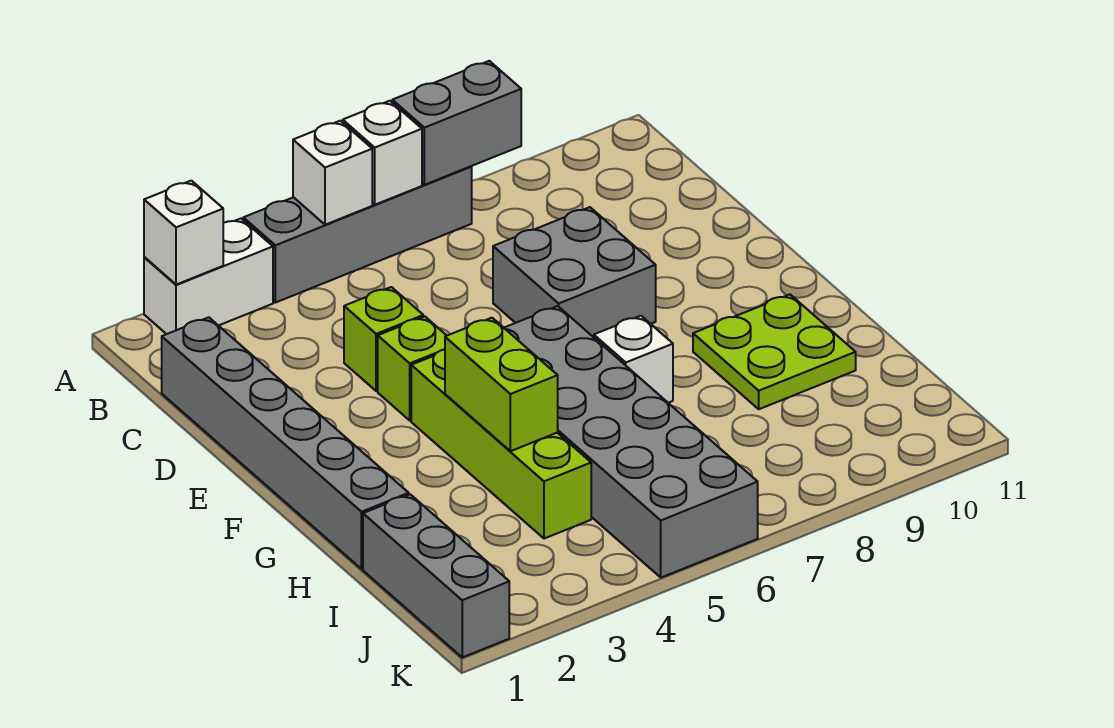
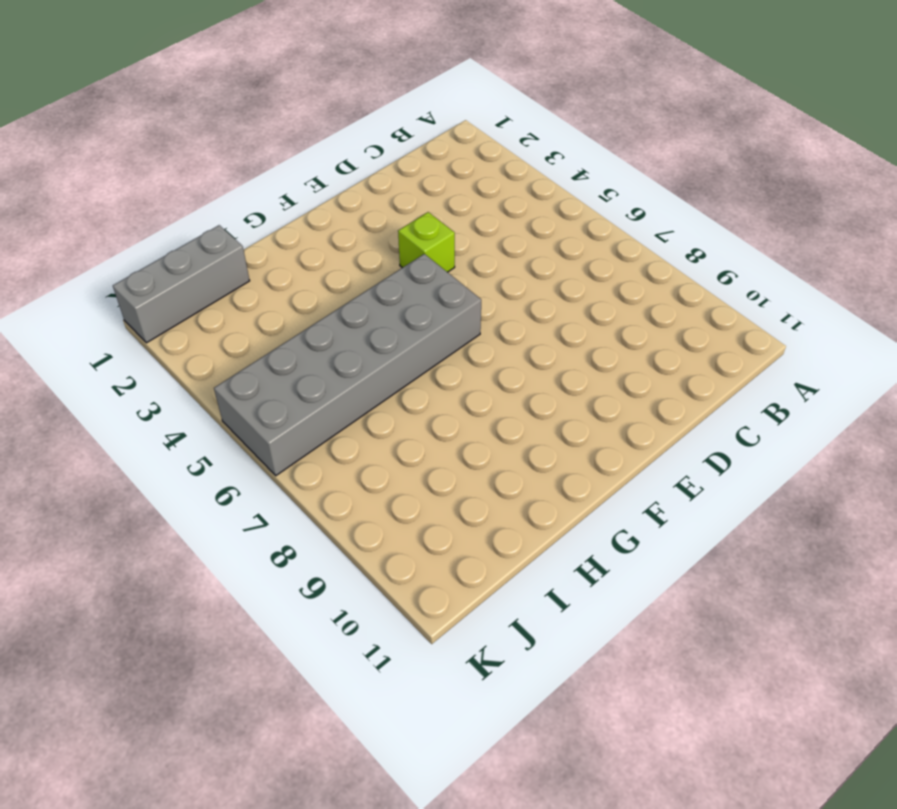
none -> white 1x2 brick [144,219,273,334]
none -> grey 1x4 brick [243,166,472,303]
none -> grey 1x6 brick [162,317,409,569]

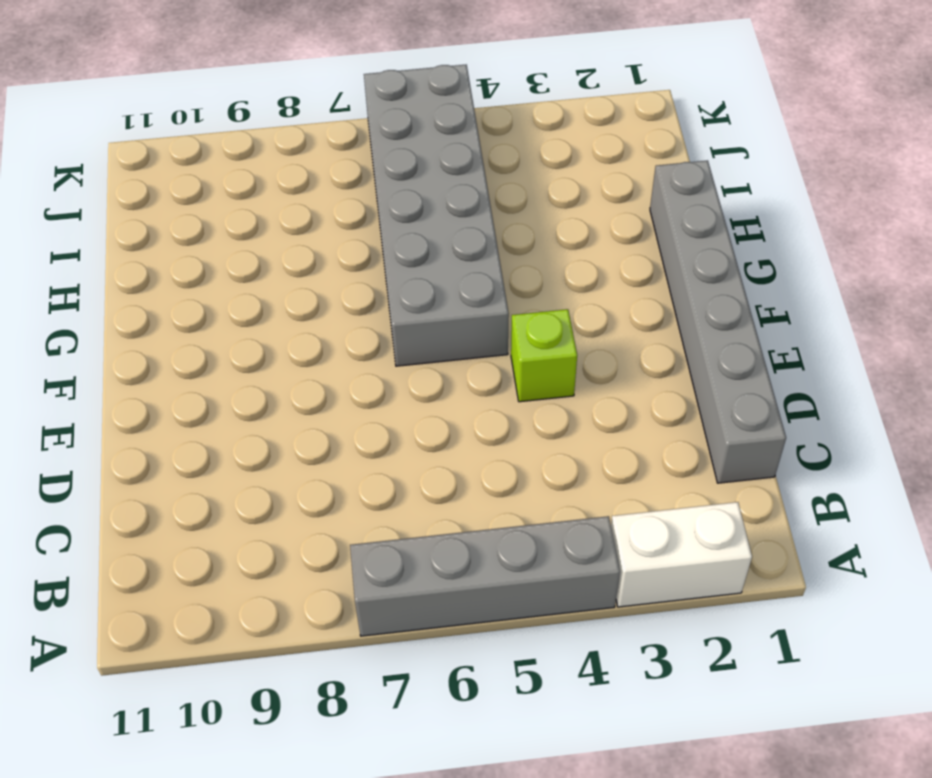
none -> lime 1x1 brick [344,287,423,391]
none -> grey 2x2 brick [493,207,656,337]
none -> lime 1x4 brick [411,349,591,539]

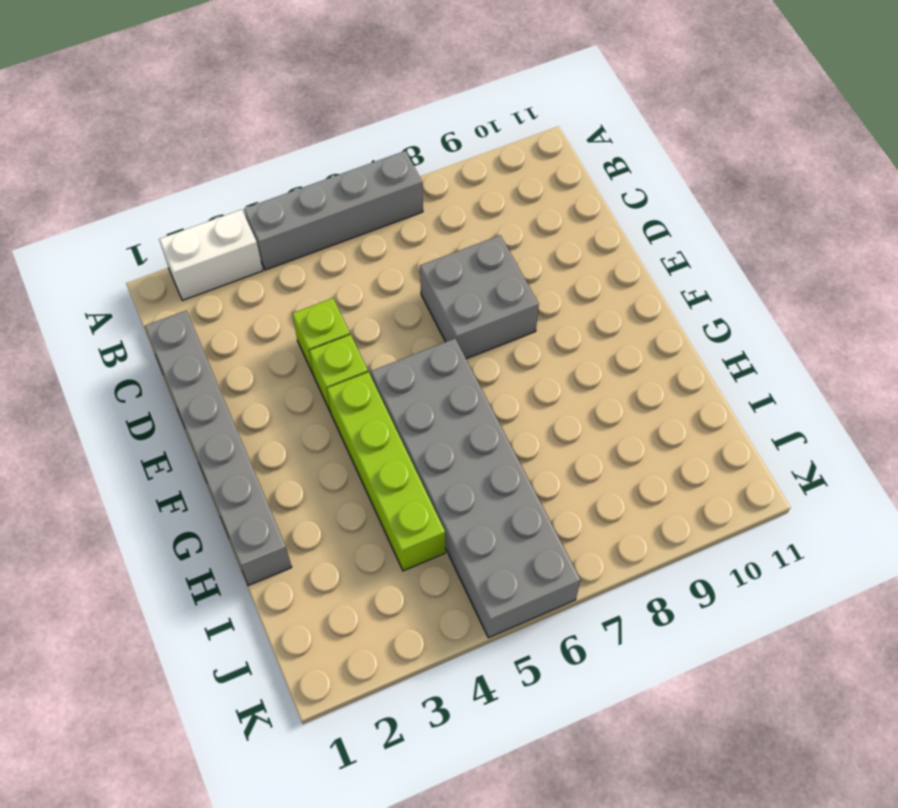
none -> white 1x1 brick [594,316,673,403]
none -> lime 2x2 plate [693,294,856,409]
none -> grey 1x3 brick [363,494,509,657]

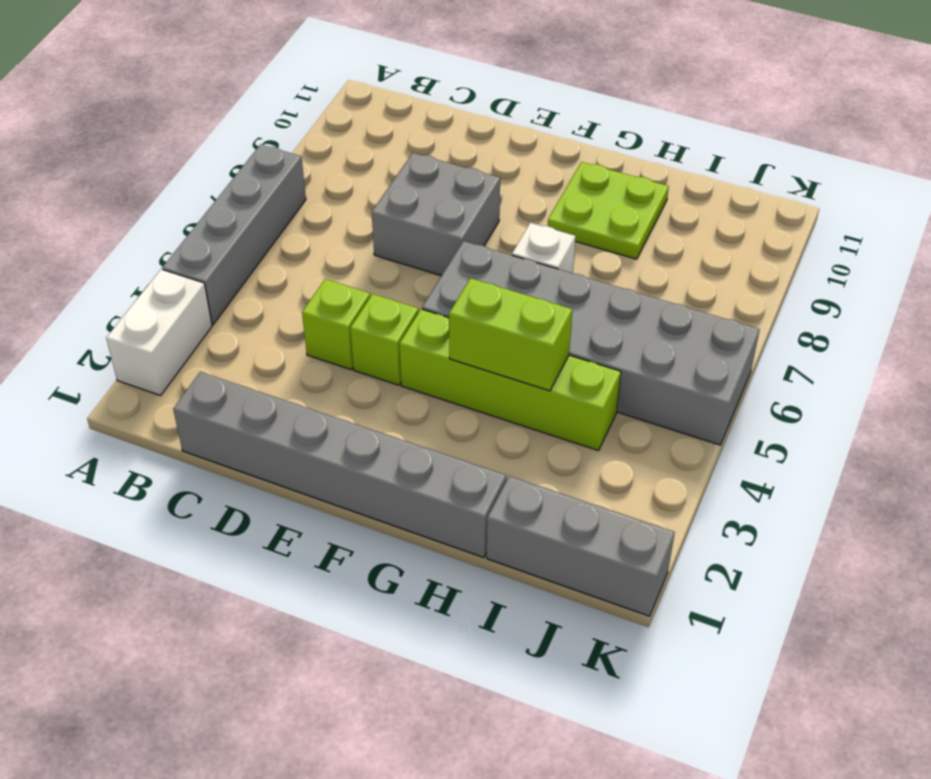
none -> white 1x1 brick [144,181,223,285]
none -> white 1x1 brick [293,121,372,225]
none -> white 1x1 brick [343,101,422,205]

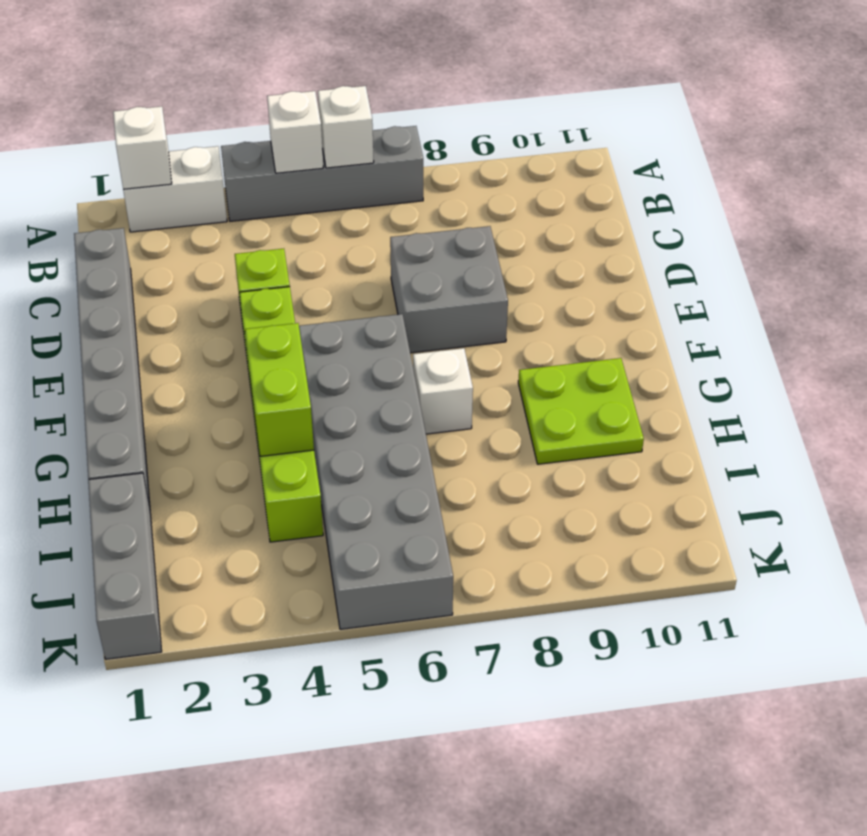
none -> grey 1x2 brick [392,61,521,185]

